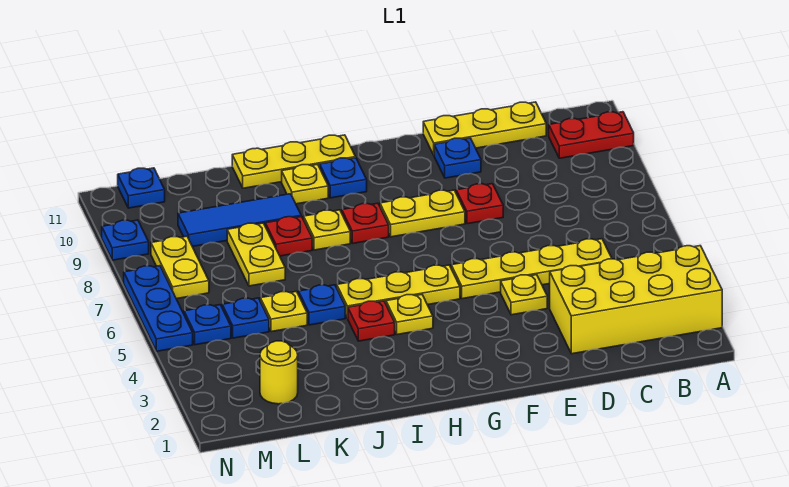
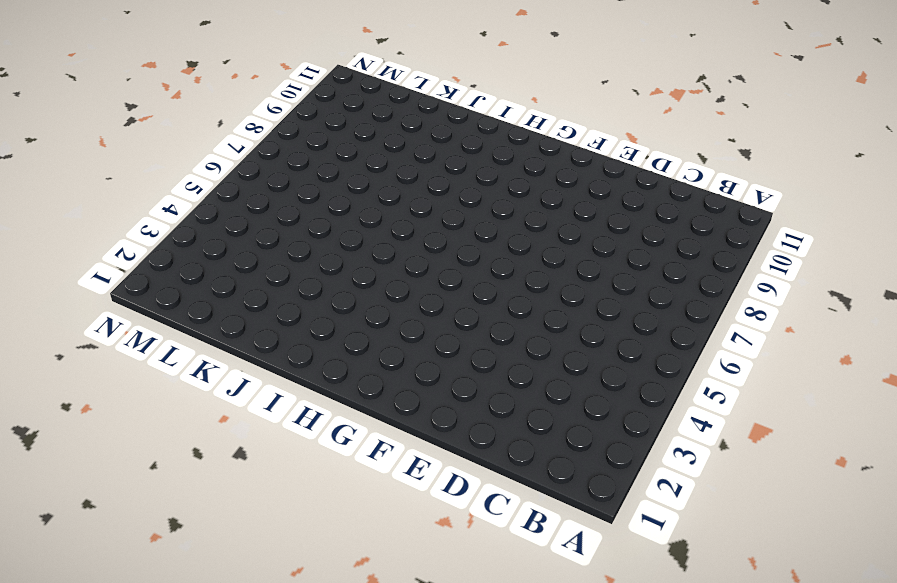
none -> yellow 2x4 brick [550,246,722,354]
none -> red 1x2 plate [549,112,634,158]
none -> yellow 1x4 plate [451,239,612,299]

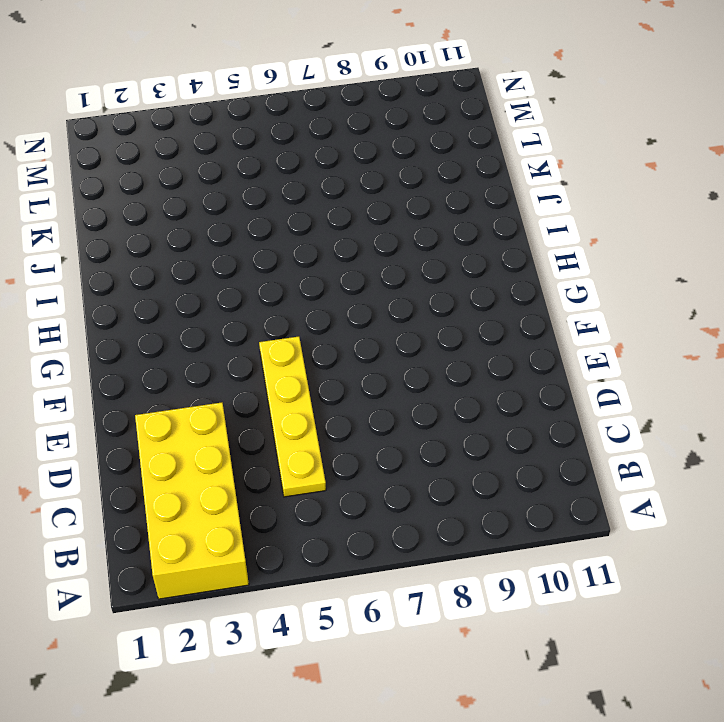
none -> red 1x2 plate [549,112,634,158]
none -> yellow 1x3 plate [423,102,546,155]
none -> yellow 1x1 plate [501,275,547,315]

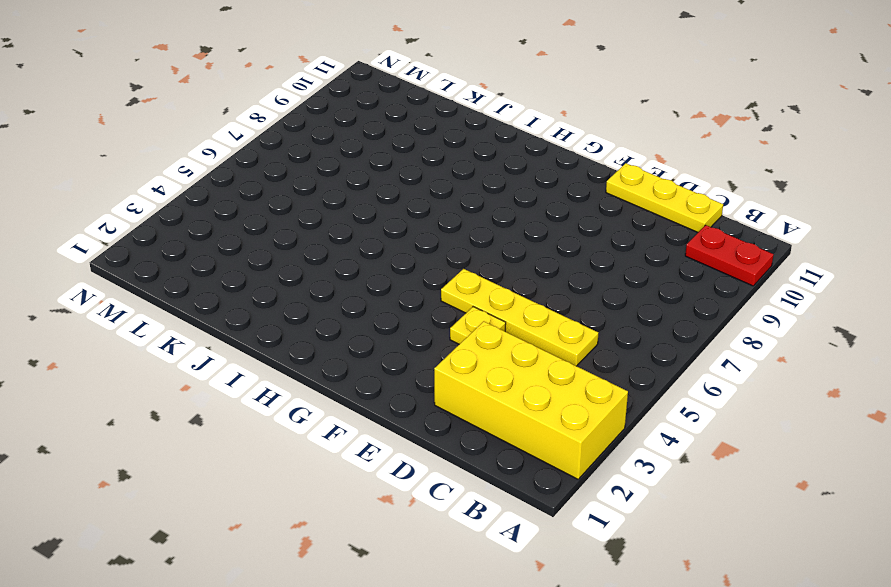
none -> red 1x1 plate [456,184,503,224]
none -> blue 1x1 plate [434,138,481,178]
none -> yellow 1x2 plate [380,190,465,237]

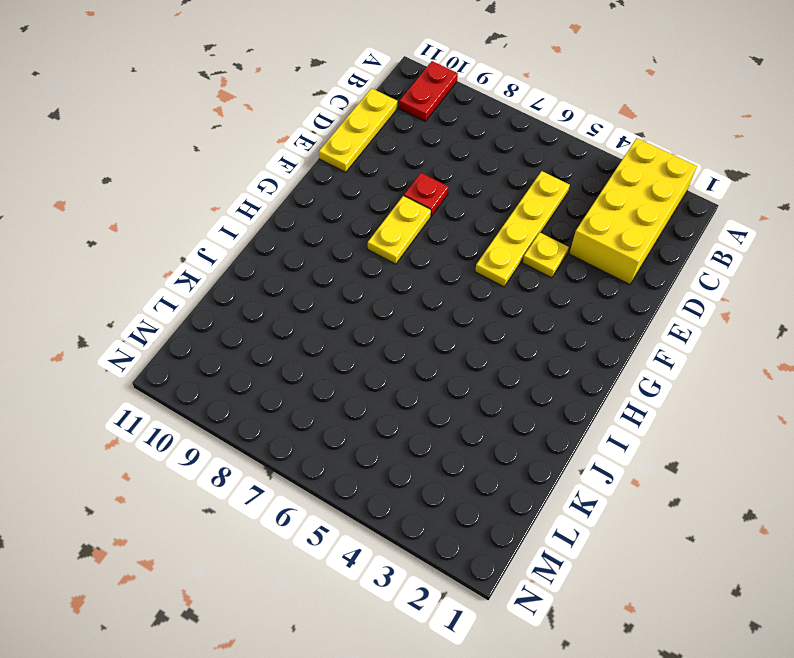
none -> blue 1x1 plate [434,138,481,178]
none -> yellow 1x3 plate [337,265,460,318]
none -> yellow 1x1 plate [386,295,433,335]

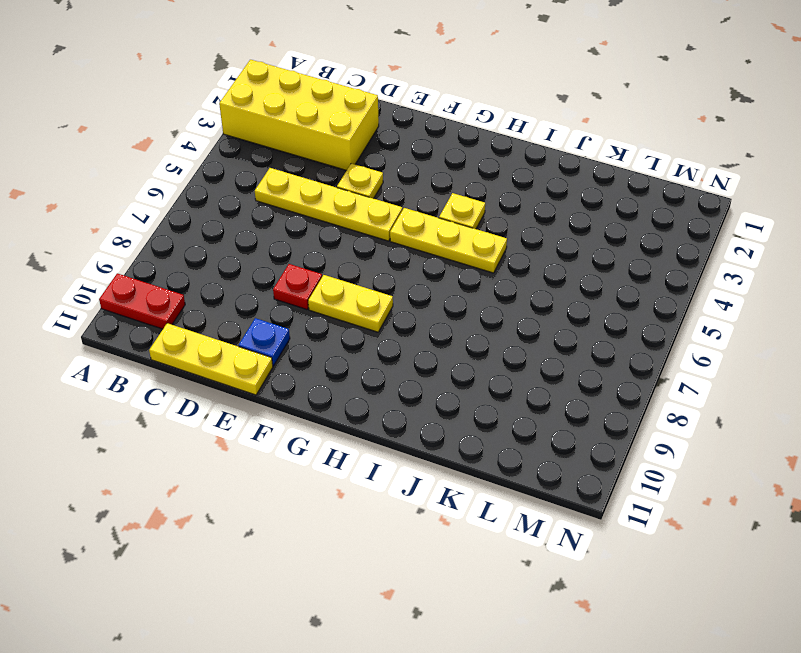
none -> red 1x1 plate [342,203,389,244]
none -> blue 1x1 plate [320,158,367,198]
none -> yellow 1x3 plate [232,135,356,188]

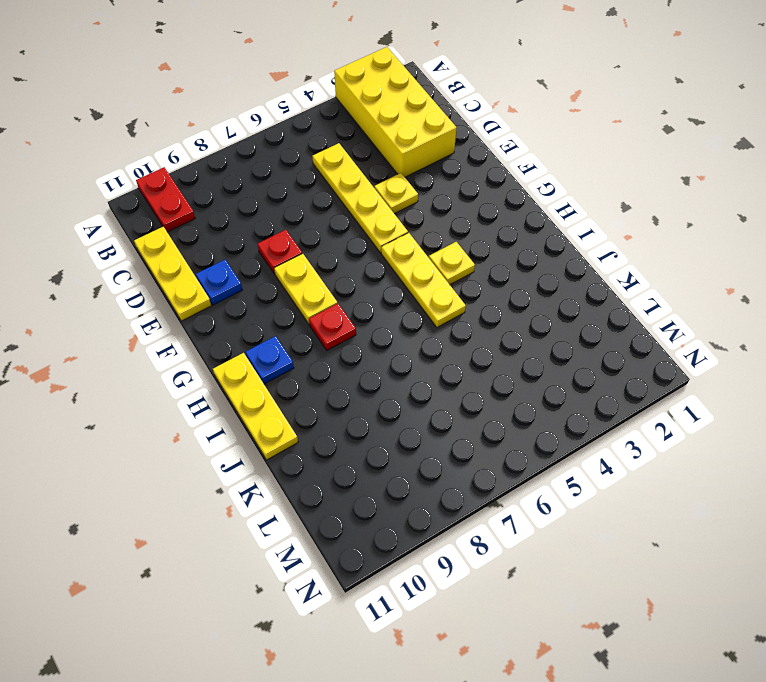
none -> red 1x1 plate [348,301,395,341]
none -> yellow 1x1 plate [304,210,350,250]
none -> yellow 1x1 plate [282,164,328,204]

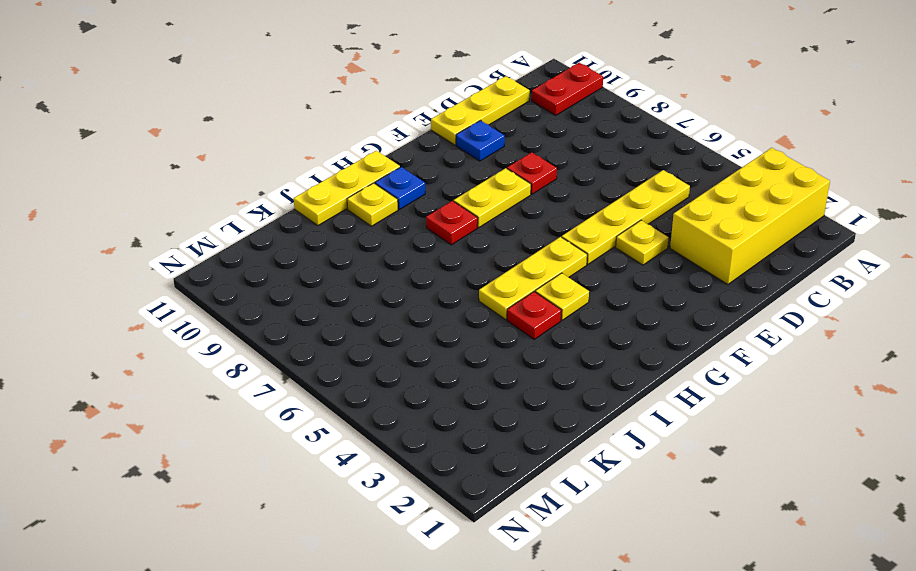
none -> yellow 1x1 plate [304,210,350,250]
none -> blue 1x1 plate [299,285,345,325]
none -> red 1x1 plate [265,217,312,256]

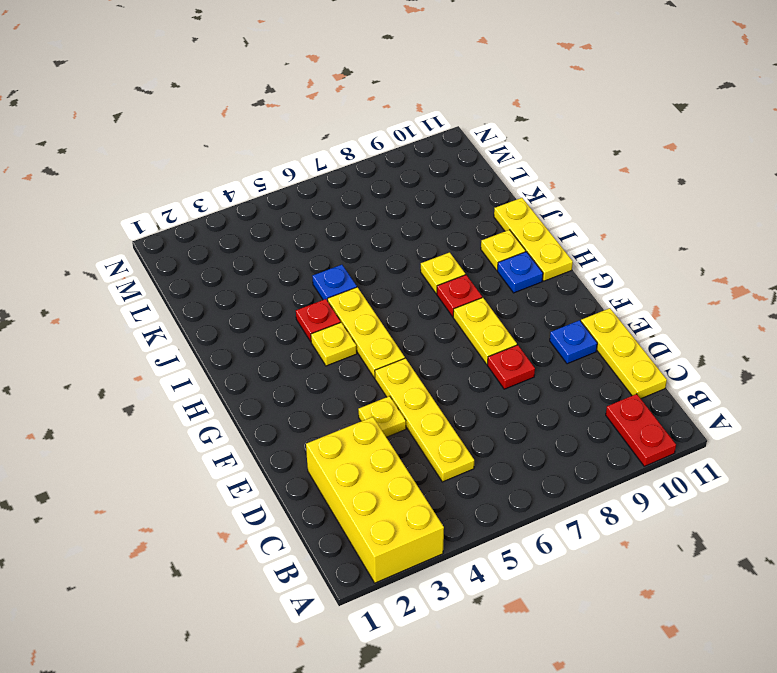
none -> red 1x1 plate [265,217,312,256]
none -> blue 1x3 tile [178,194,301,247]
none -> yellow 1x1 plate [260,291,307,332]

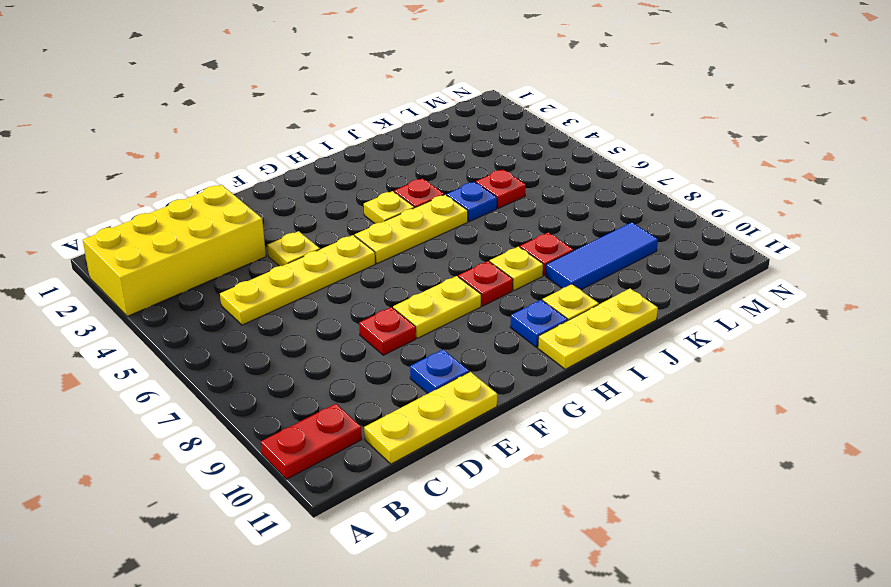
red 1x1 plate [476,169,526,208] -> yellow 1x1 plate [260,291,307,332]
none -> yellow 1x2 plate [227,223,285,286]
none -> yellow 1x1 round brick [260,341,298,404]
none -> blue 1x1 plate [222,298,269,338]

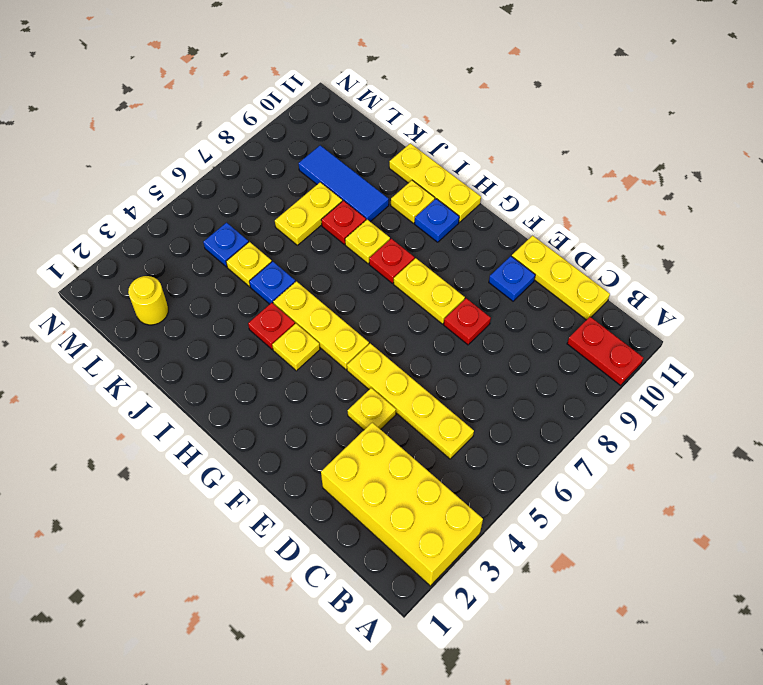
none -> blue 1x1 plate [184,305,231,345]
none -> yellow 1x2 plate [151,236,209,299]
none -> blue 1x1 plate [118,168,165,208]

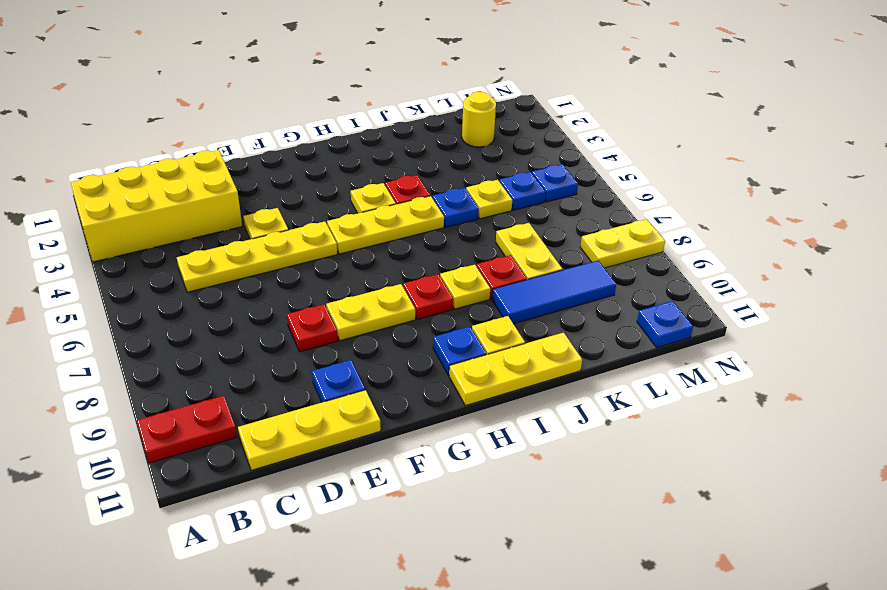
yellow 1x2 plate [580,219,665,268] -> yellow 1x2 plate turned to [151,236,209,299]
none -> blue 1x3 plate [124,266,193,351]
none -> blue 1x1 plate [102,220,149,260]

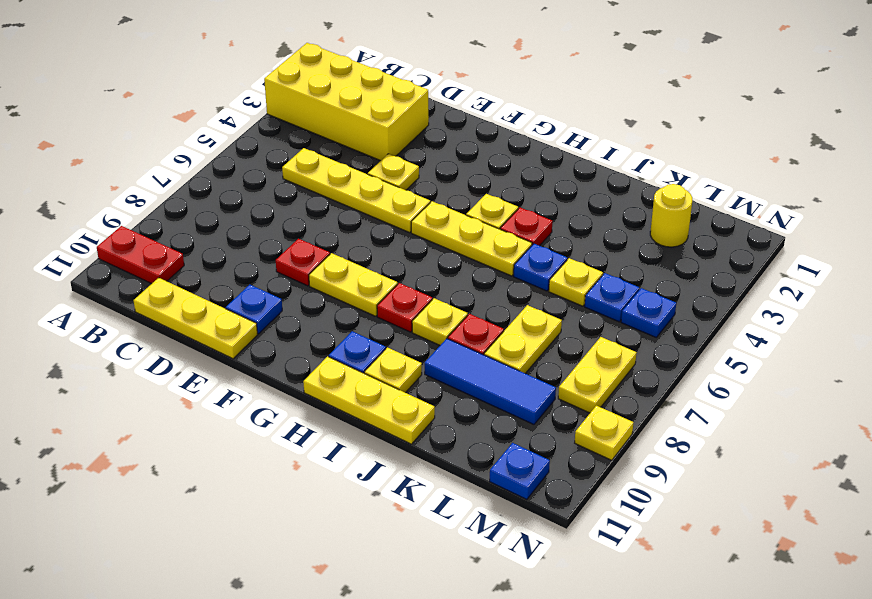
yellow 1x1 plate [575,406,633,460] -> blue 1x1 plate [102,220,149,260]
none -> blue 1x3 plate [124,266,193,351]

